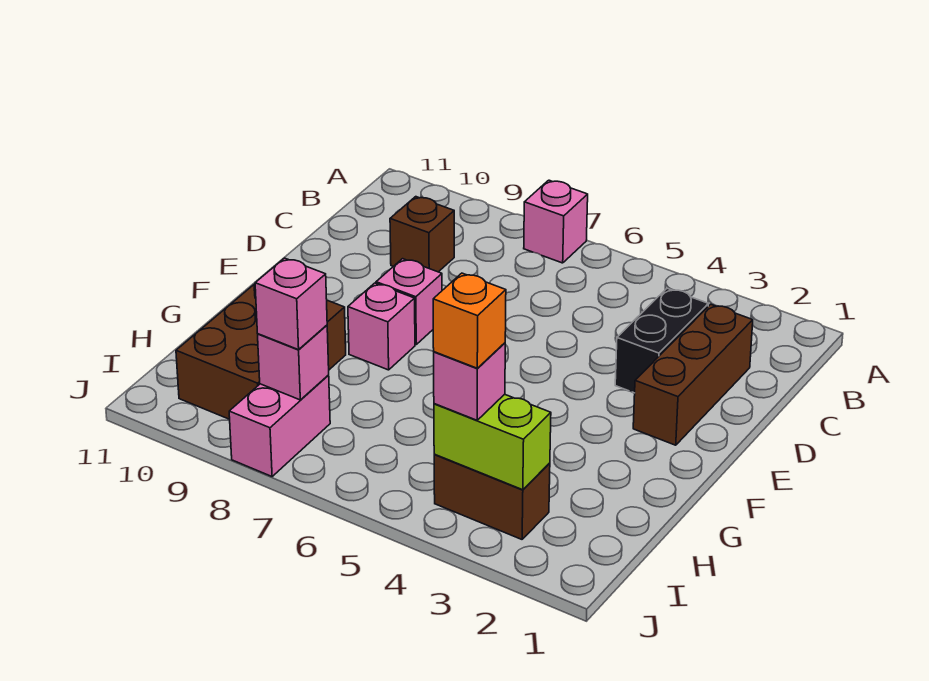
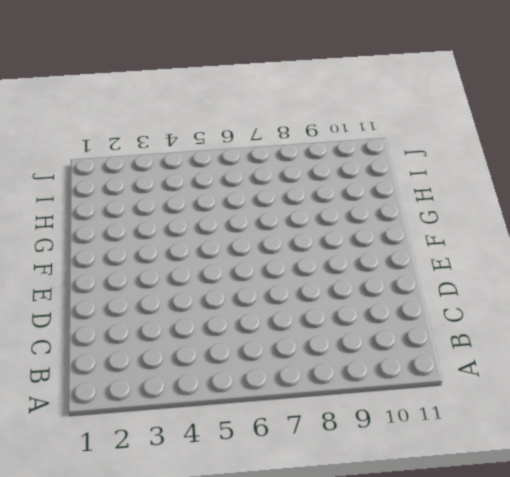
none -> pink 1x1 brick [524,180,588,263]
none -> brown 1x3 brick [633,304,753,445]
none -> black 1x2 brick [615,288,708,393]

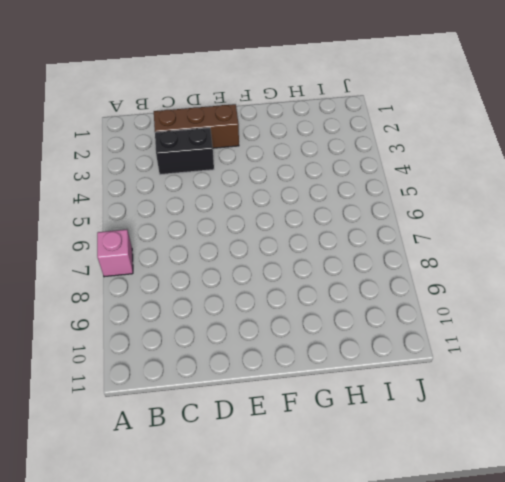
none -> brown 1x1 brick [390,197,454,272]
none -> pink 1x1 brick [376,259,442,344]
none -> pink 1x1 brick [348,283,415,370]

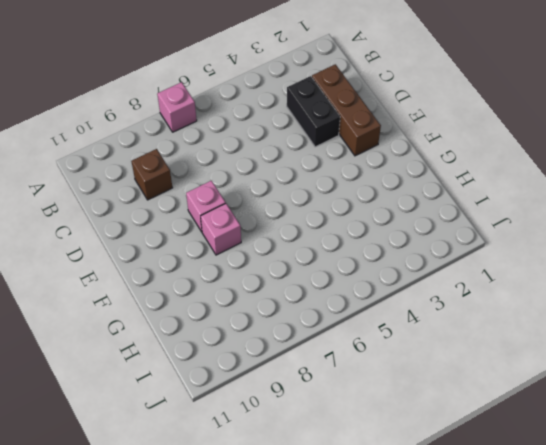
none -> brown 2x3 brick [176,284,346,419]
none -> brown 1x2 brick [434,454,550,539]
none -> pink 1x2 brick [229,375,330,476]

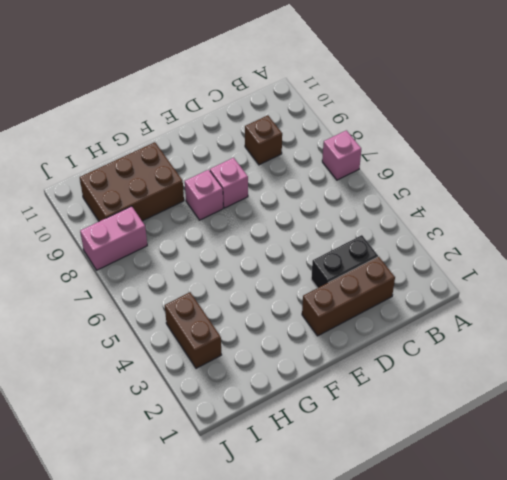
none -> lime 1x2 brick [434,394,551,490]
none -> pink 1x1 brick [258,325,329,400]
none -> pink 1x1 brick [434,343,505,420]

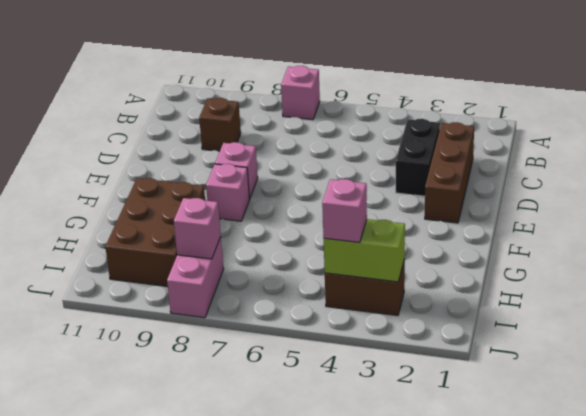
none -> pink 1x1 brick [255,258,327,350]
none -> orange 1x1 brick [433,273,506,368]

